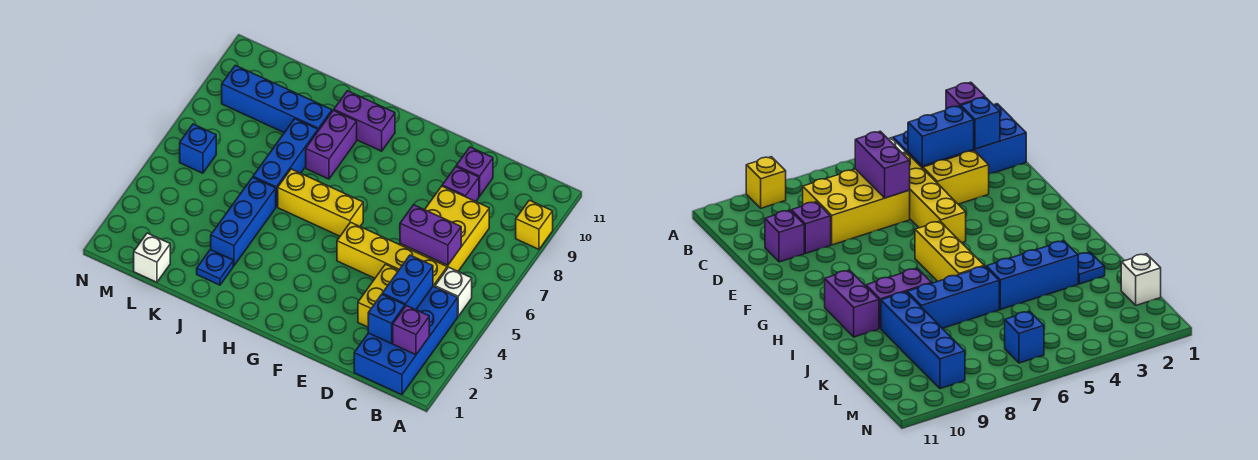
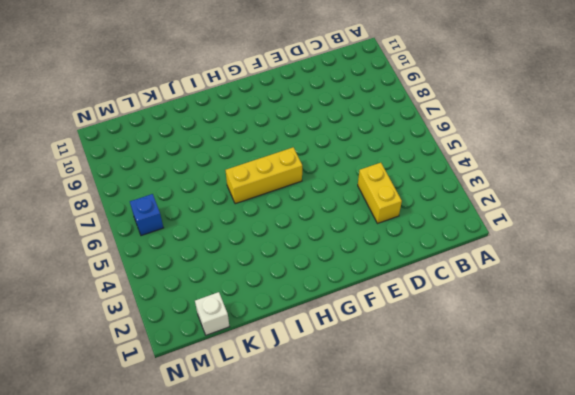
none -> yellow 1x1 brick [516,200,553,249]
none -> blue 2x4 brick [354,286,458,395]
none -> white 1x1 brick [435,267,472,316]

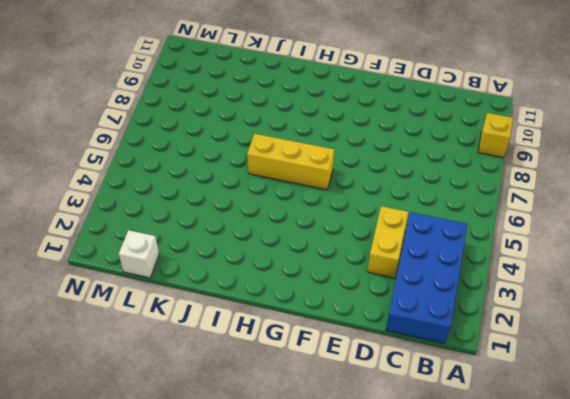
none -> white 1x1 brick [435,267,472,316]
none -> yellow 1x4 brick [337,222,447,287]
none -> yellow 2x3 brick [400,186,489,271]

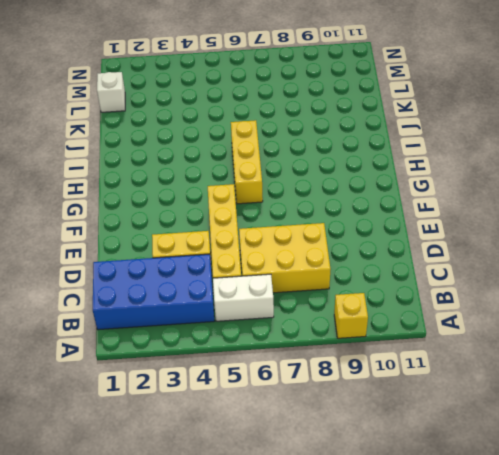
white 1x2 brick [213,274,274,321] -> white 1x1 brick [435,267,472,316]
none -> purple 1x1 brick [442,167,479,201]
none -> purple 1x1 brick [456,147,493,196]
none -> purple 1x2 brick [334,91,395,151]

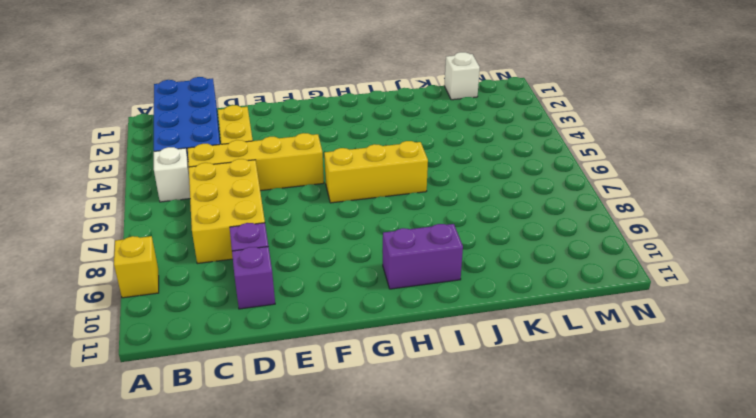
none -> purple 1x2 brick [306,110,357,179]
none -> blue 1x1 plate [197,250,233,285]
none -> blue 1x3 brick [211,177,276,266]

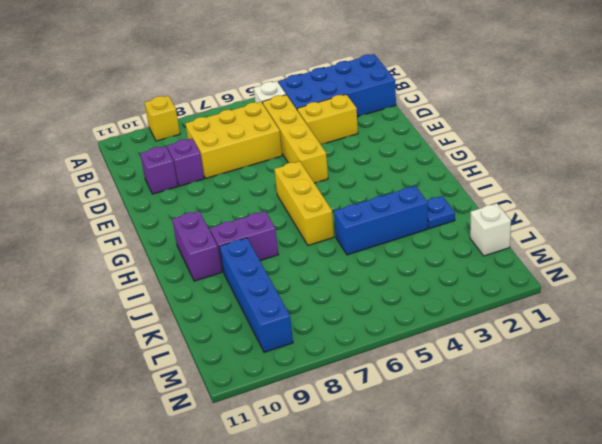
none -> blue 1x3 brick [253,119,318,207]
none -> blue 1x1 brick [180,124,216,173]
none -> purple 1x1 brick [393,306,429,355]

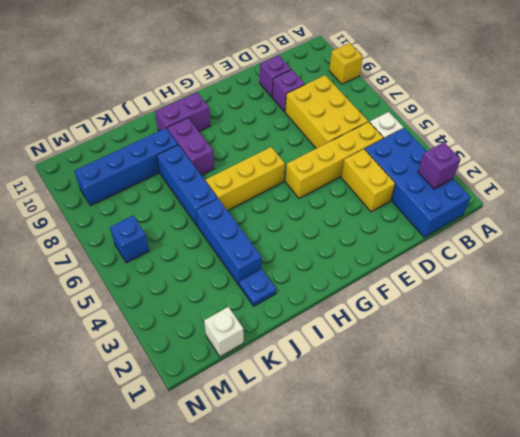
none -> blue 1x1 brick [368,294,405,343]
none -> blue 1x2 brick [382,255,433,310]
none -> purple 1x2 brick [400,205,461,265]

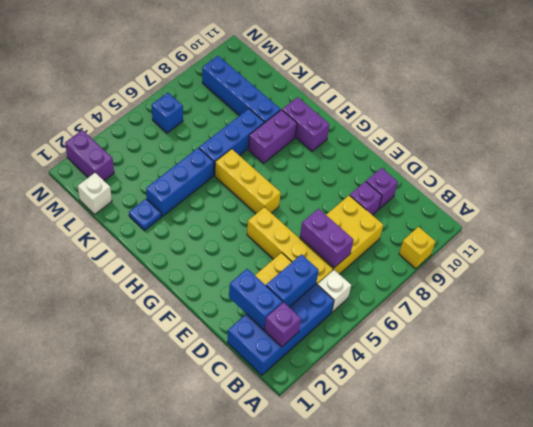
blue 1x2 brick [229,269,283,330] -> blue 1x1 brick [368,294,405,343]
purple 1x2 brick [65,130,114,181] -> none

